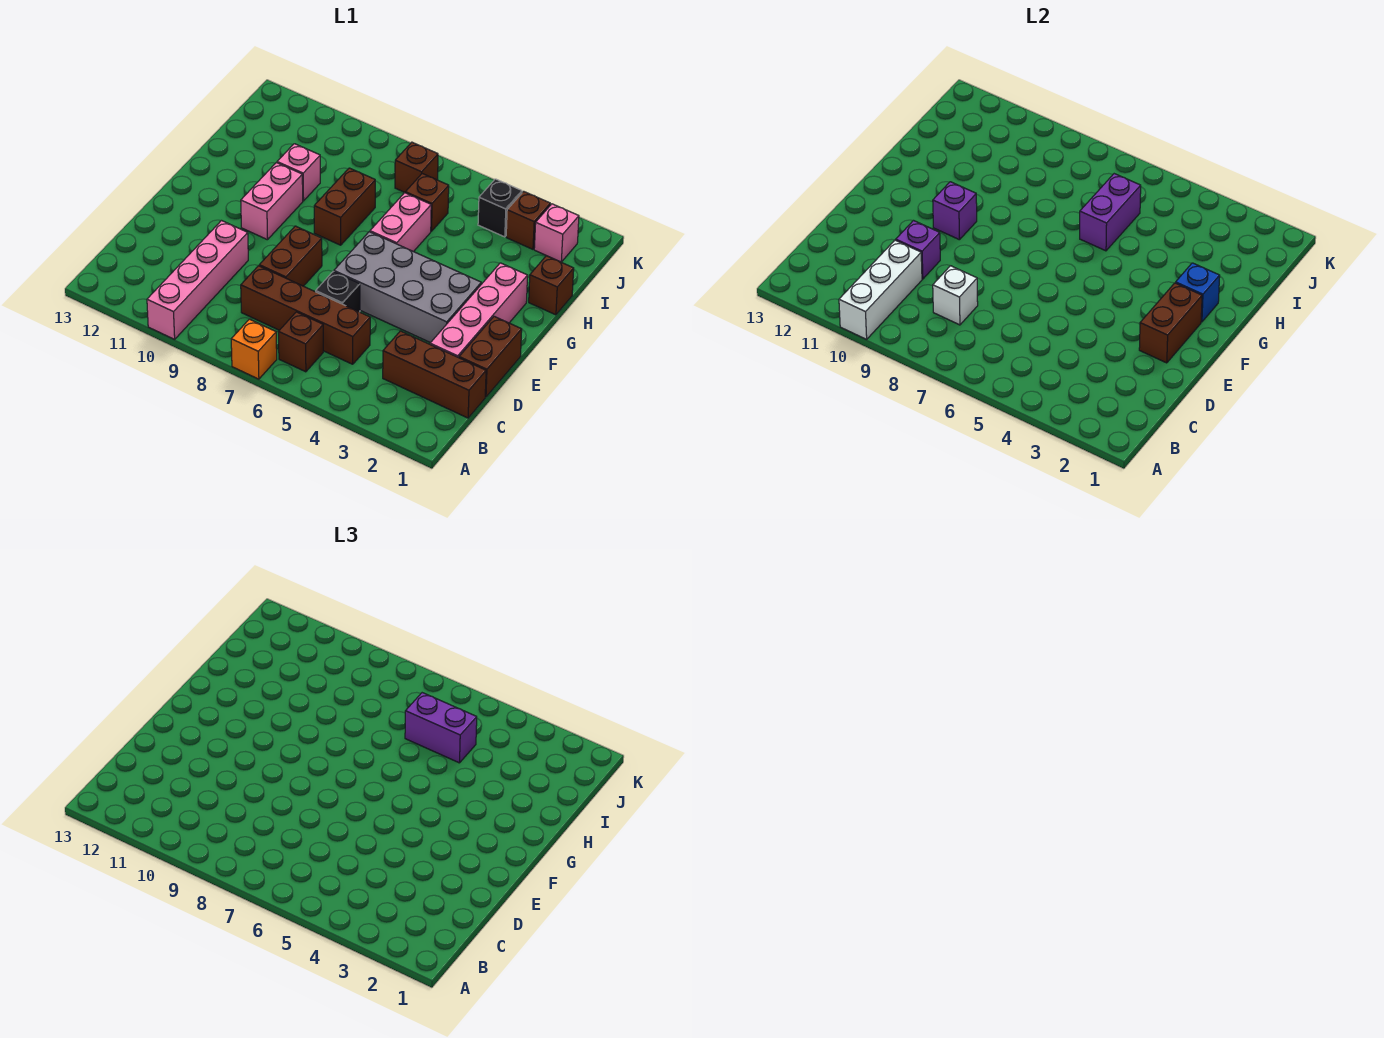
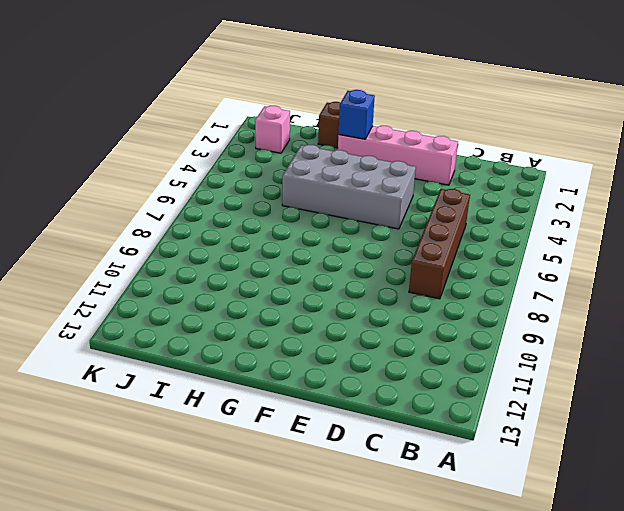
grey 2x4 brick [282,145,416,229] -> grey 2x4 brick turned to [334,232,481,343]
none -> orange 1x1 brick [231,319,277,379]
none -> pink 1x4 brick [147,221,248,339]
none -> brown 1x1 brick [278,312,323,372]

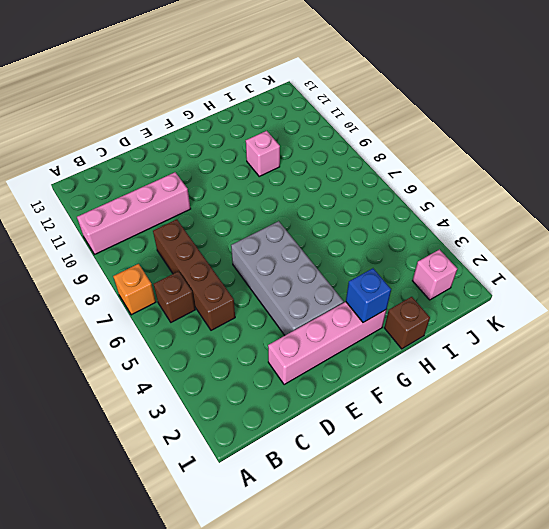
none -> brown 1x3 brick [383,331,486,418]
none -> brown 1x2 brick [459,316,522,397]
none -> black 1x1 brick [316,272,360,312]

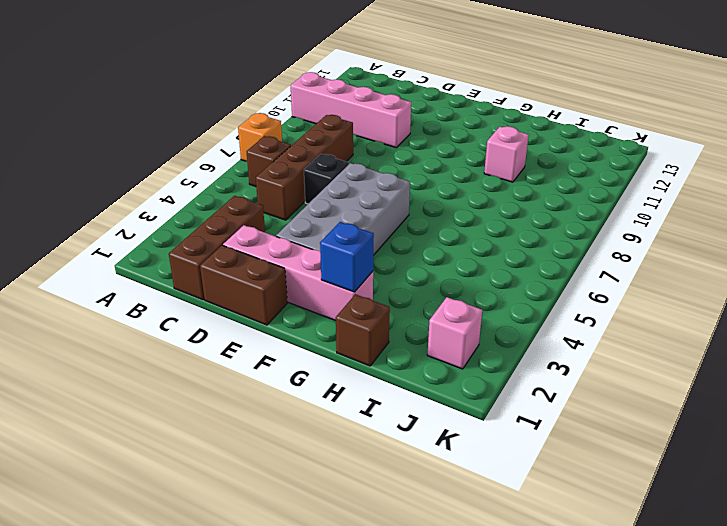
none -> brown 1x2 brick [259,226,322,286]
none -> pink 1x2 brick [241,163,303,240]
none -> pink 1x2 brick [370,193,431,252]

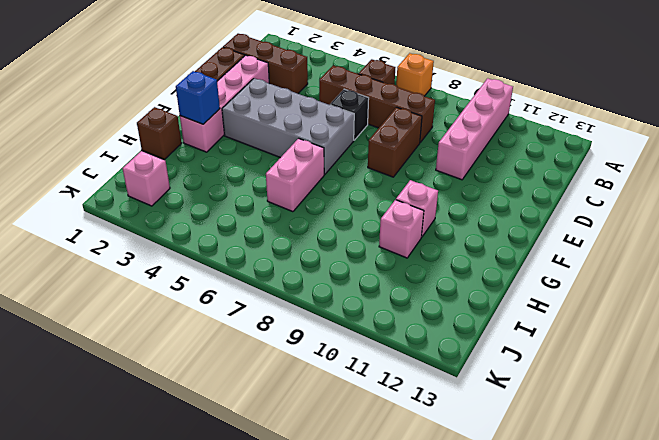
pink 1x1 brick [396,180,438,237] -> pink 1x2 brick [241,163,303,240]
none -> brown 1x2 brick [314,168,375,245]
none -> brown 1x1 brick [405,174,449,231]
none -> brown 1x1 brick [506,191,550,249]

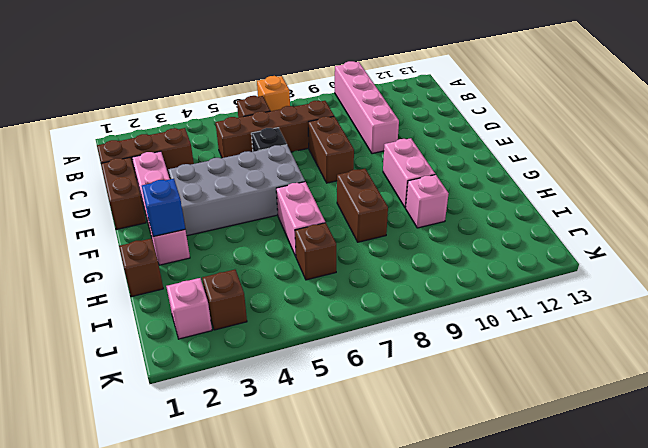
none -> black 1x1 brick [478,179,522,237]
none -> brown 1x1 brick [395,142,438,193]
none -> white 1x3 brick [839,240,922,339]

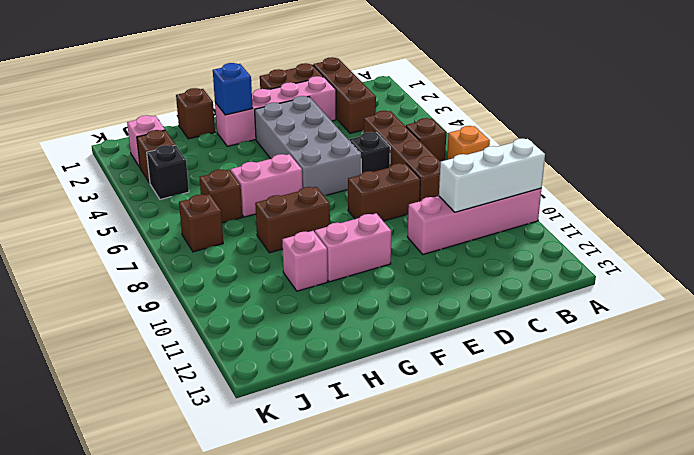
none -> white 1x1 brick [933,266,978,325]
none -> purple 1x1 brick [896,221,940,279]
none -> brown 1x2 brick [1139,283,1202,363]

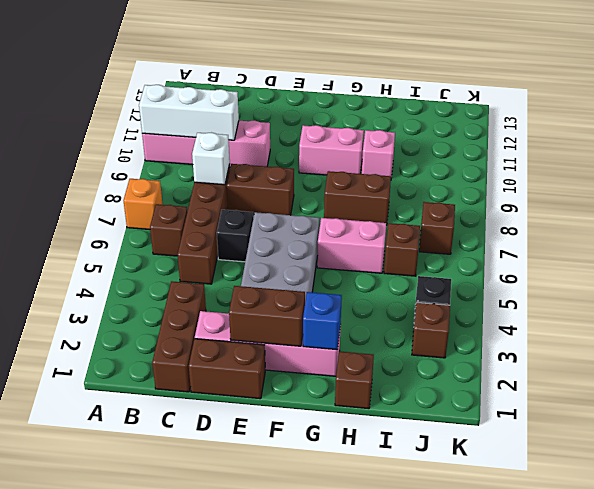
none -> pink 1x1 brick [534,204,579,262]
none -> purple 1x1 brick [896,221,940,279]
none -> purple 1x1 brick [933,182,977,240]

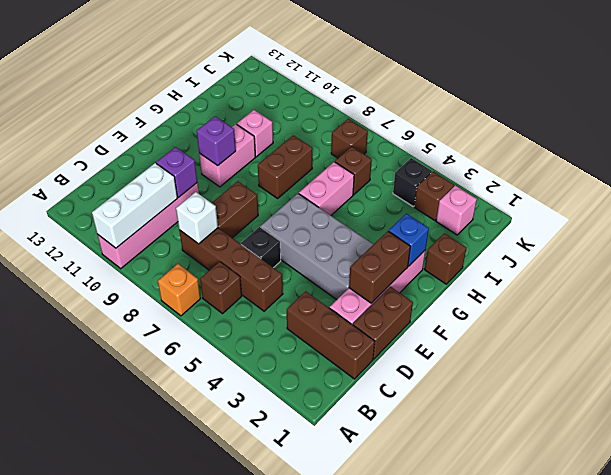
none -> purple 1x2 brick [1080,174,1141,251]
none -> purple 1x2 brick [405,693,477,763]

